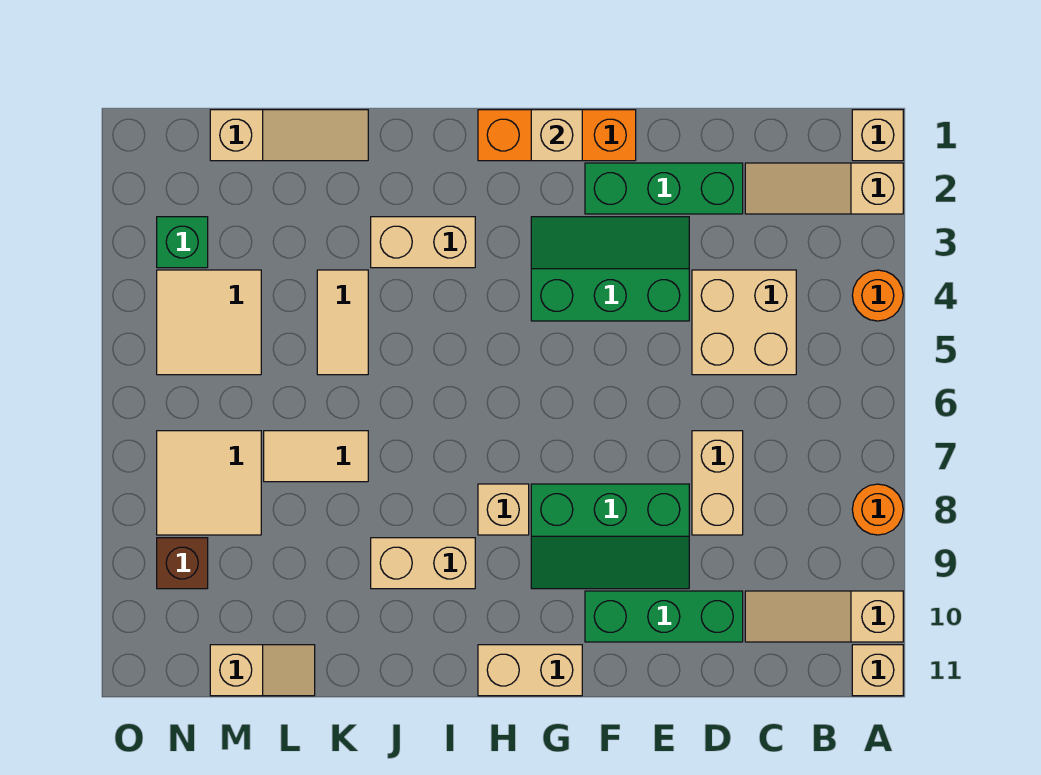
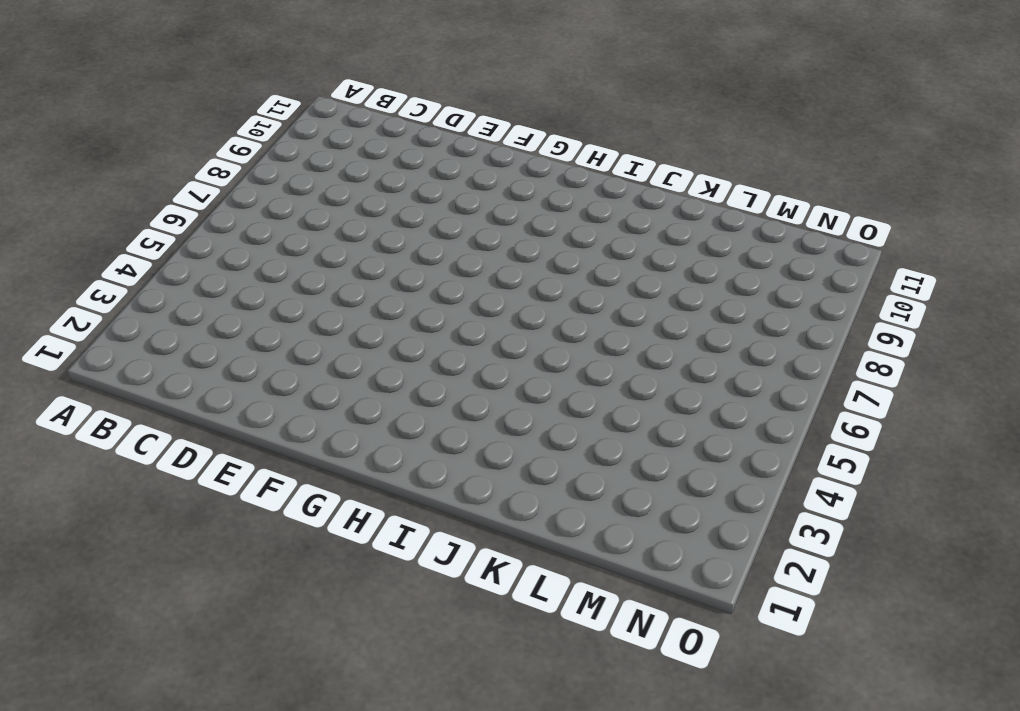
none -> tan 1x1 brick [852,110,903,161]
none -> tan 1x3 slope [745,163,903,214]
none -> orange 1x1 round brick [852,270,903,321]

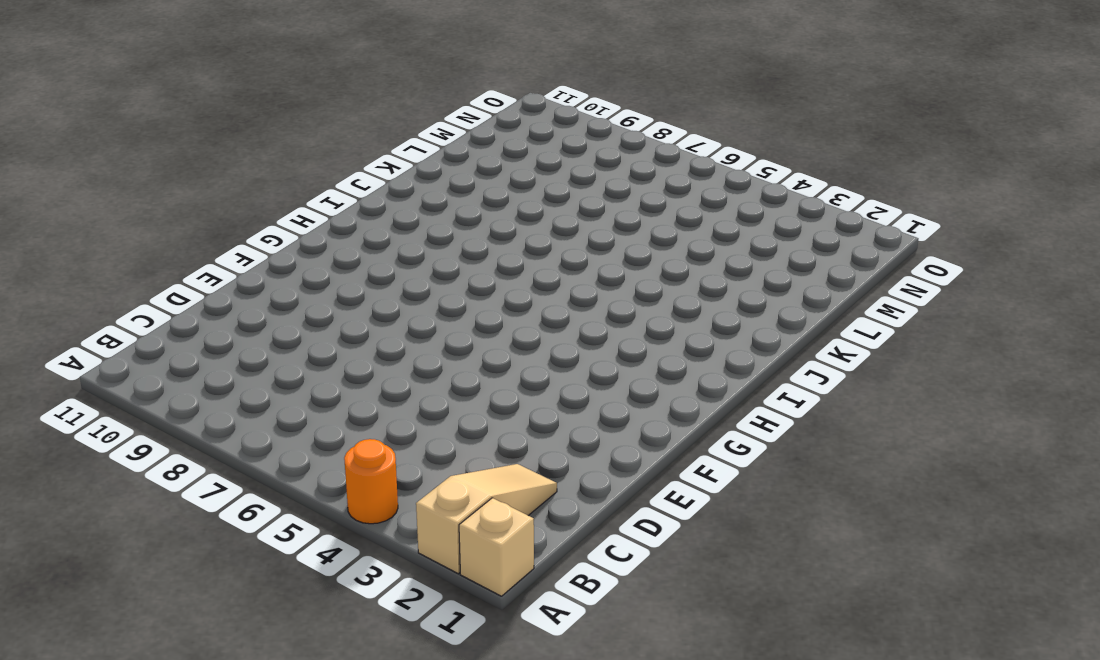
none -> orange 1x1 round brick [852,484,903,535]
none -> tan 1x3 slope [745,591,903,642]
none -> tan 1x1 brick [852,645,903,696]

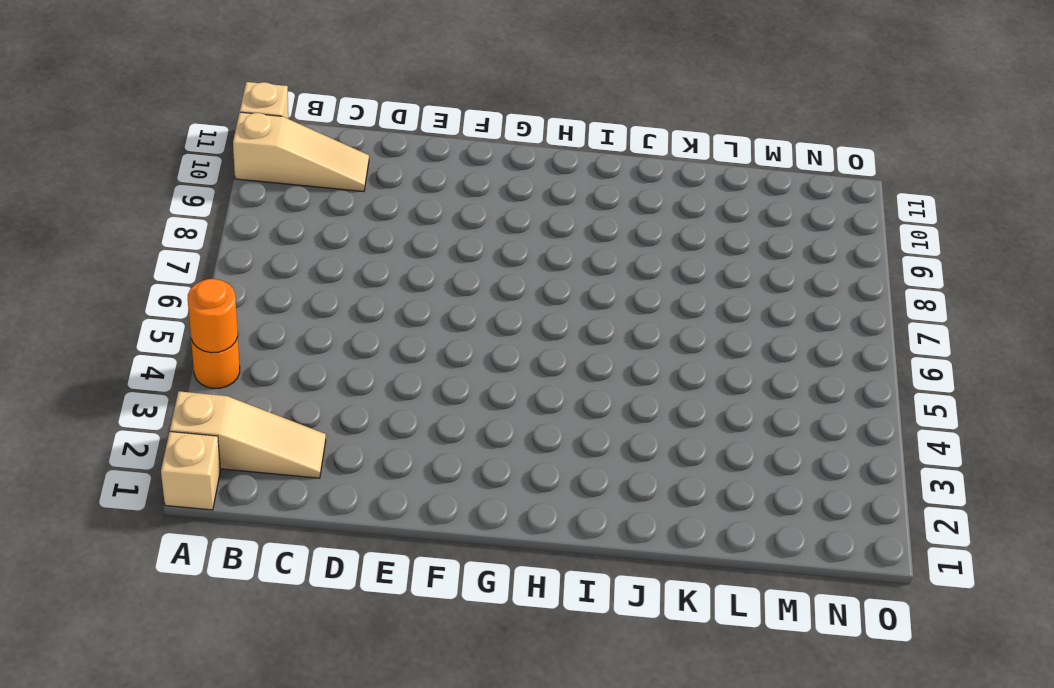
orange 1x1 round brick [188,279,238,353] -> orange 1x1 round brick moved to [852,484,903,535]
none -> tan 2x2 brick [692,270,796,375]
none -> green 1x3 brick [585,163,743,214]
none -> tan 1x2 brick [692,431,743,535]

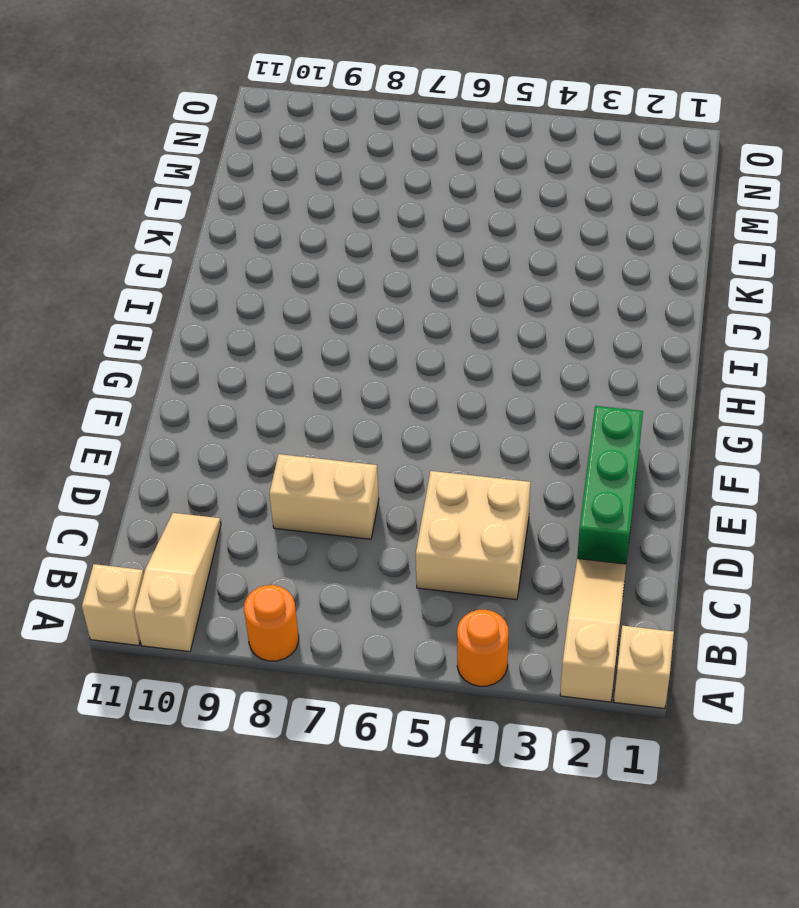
none -> green 1x3 brick [585,591,743,642]
none -> green 2x3 slope [531,217,689,321]
none -> green 2x3 slope [531,484,689,589]

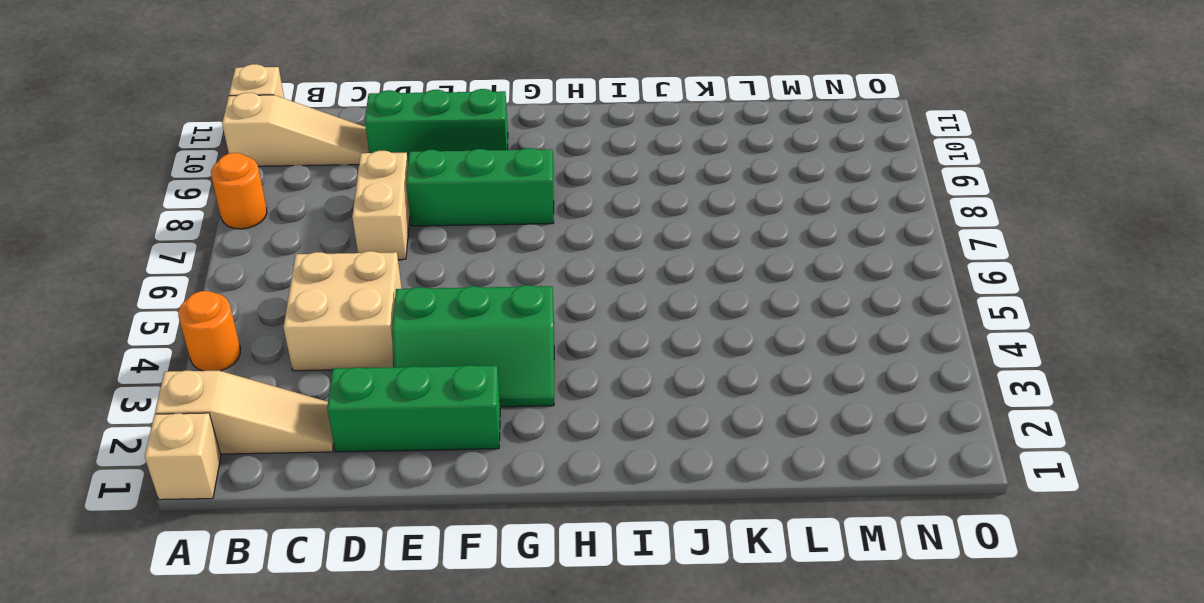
none -> orange 1x3 brick [478,110,636,161]
none -> tan 1x2 brick [478,645,582,696]
none -> tan 1x1 brick [478,484,529,535]

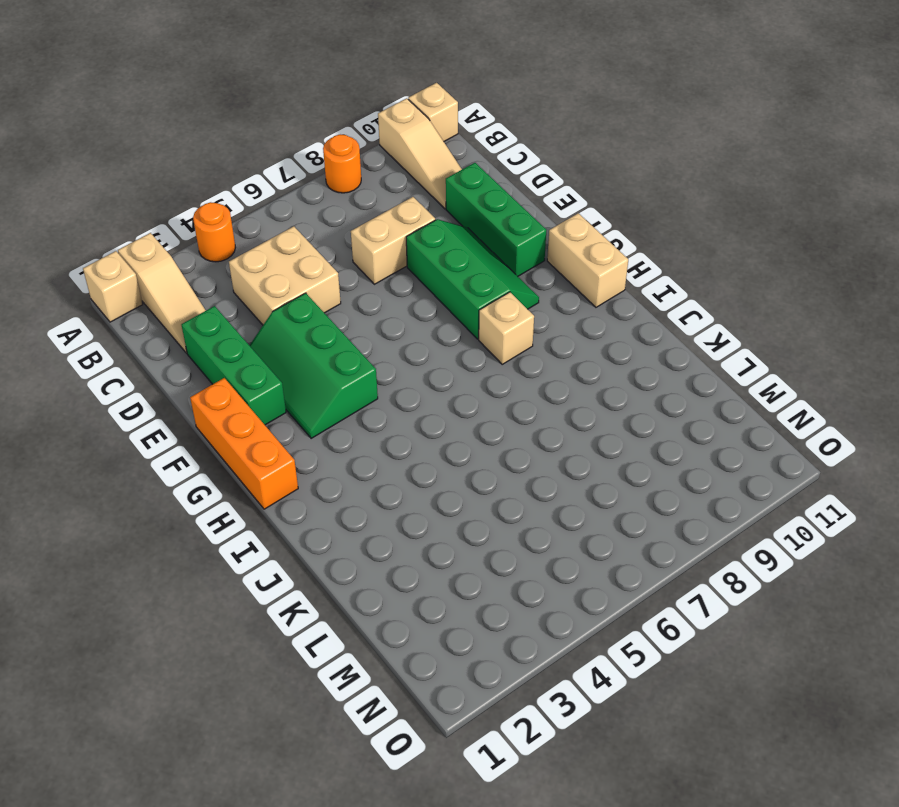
none -> tan 1x2 brick [371,217,475,268]
none -> tan 1x2 brick [371,538,475,589]
none -> tan 1x3 slope [210,110,368,161]

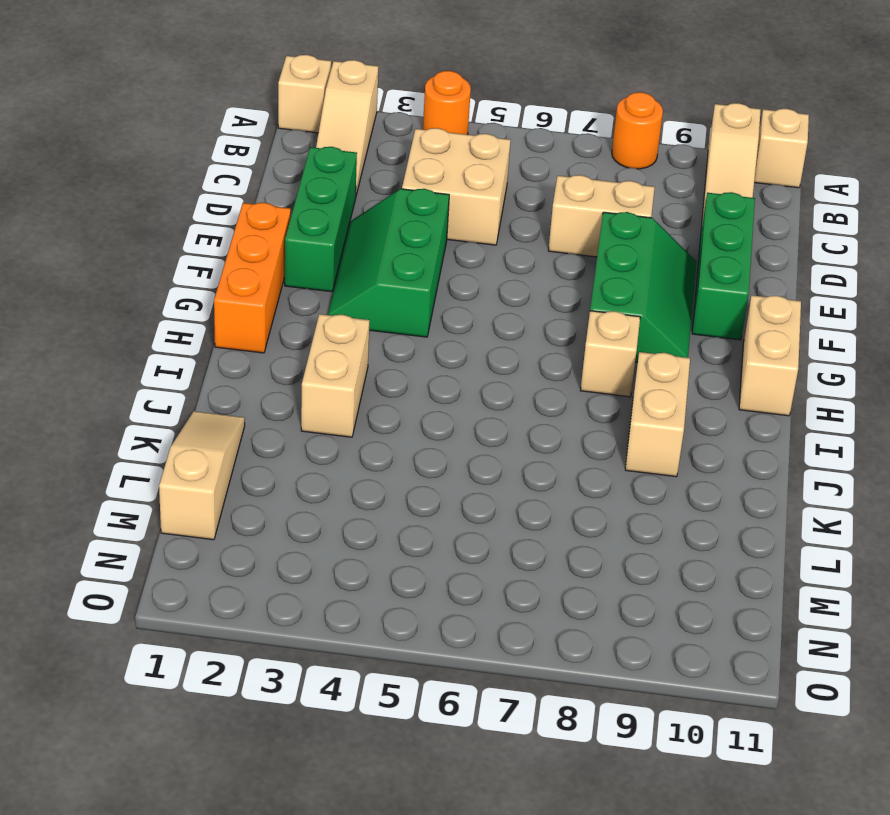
none -> tan 1x2 tile [317,270,368,375]
none -> tan 1x2 tile [264,431,368,482]
none -> tan 1x2 slope [210,645,315,696]

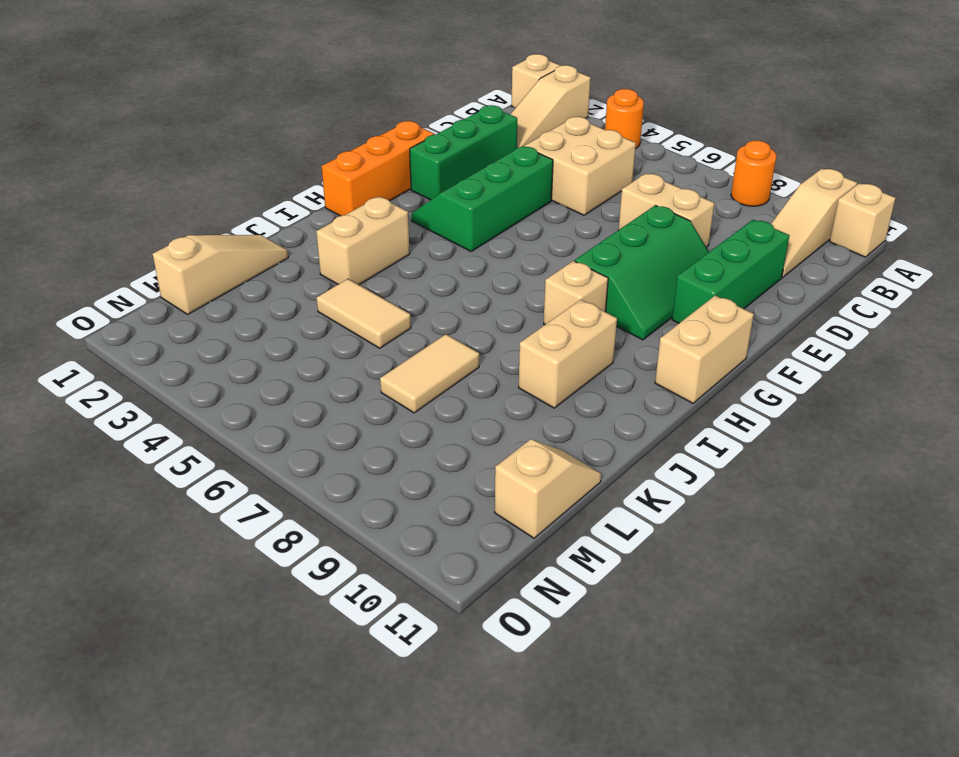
none -> tan 2x2 tile [157,270,261,375]
none -> tan 2x2 tile [157,431,261,535]
none -> green 1x1 brick [157,217,208,268]

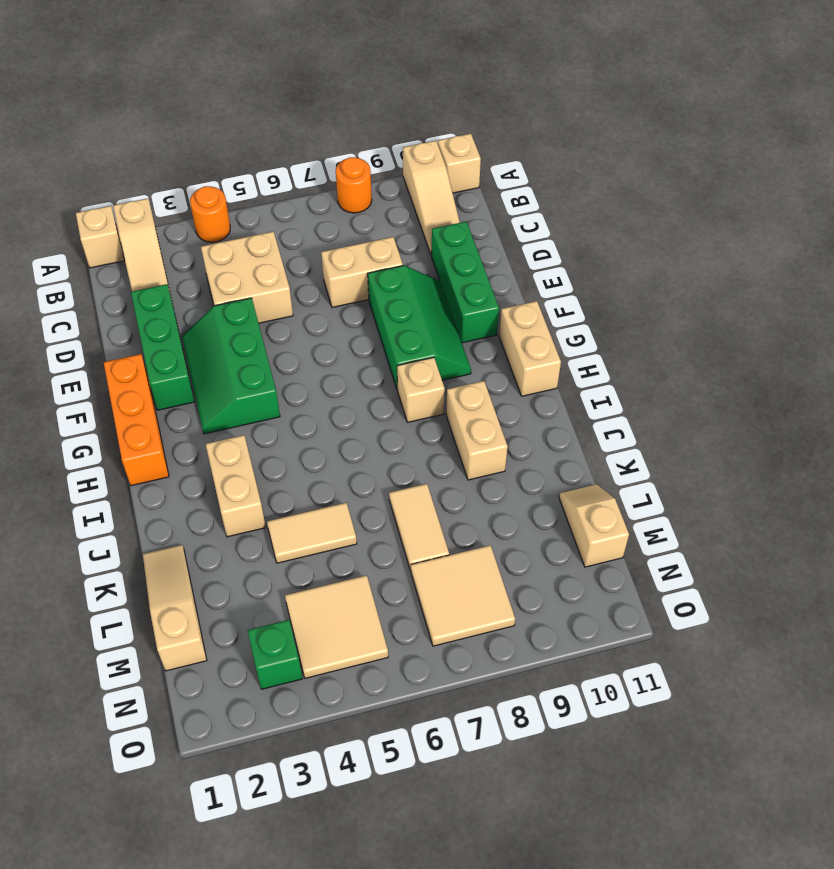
none -> brown 1x1 brick [157,538,208,589]
none -> tan 1x1 brick [531,110,582,161]

